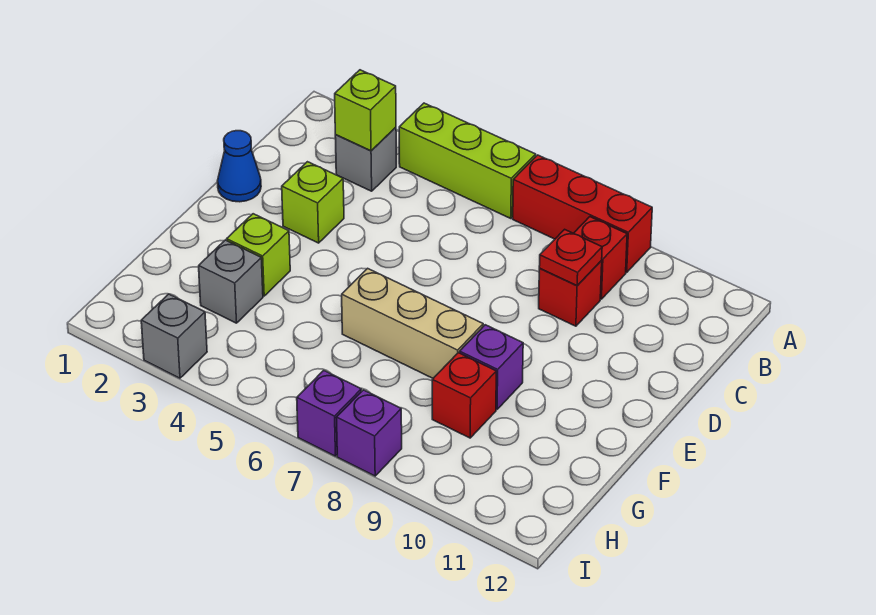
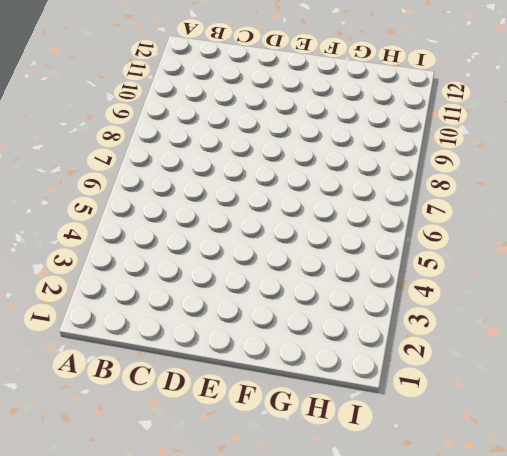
none -> lime 1x3 brick [399,103,536,218]
none -> red 1x3 brick [513,155,652,272]
none -> grey 1x1 brick [335,127,396,191]

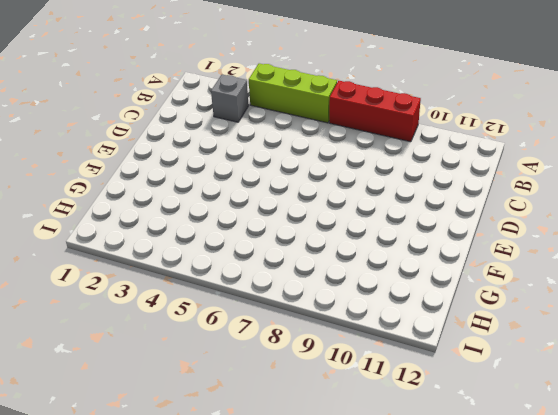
none -> red 1x1 brick [574,217,627,299]
none -> red 1x1 brick [539,261,602,326]
none -> blue 1x1 cone [218,131,261,202]

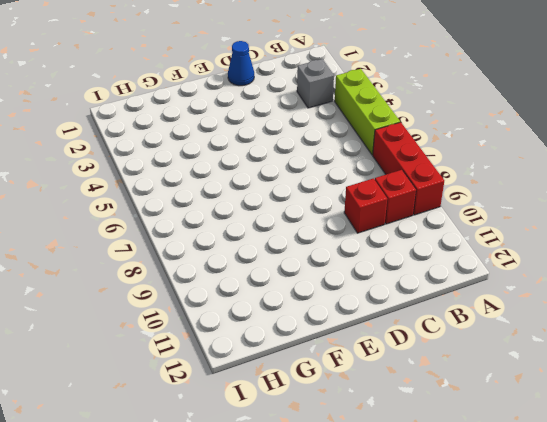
none -> lime 1x1 brick [282,162,344,243]
none -> lime 1x1 brick [227,214,290,296]
none -> tan 1x3 brick [342,268,483,378]

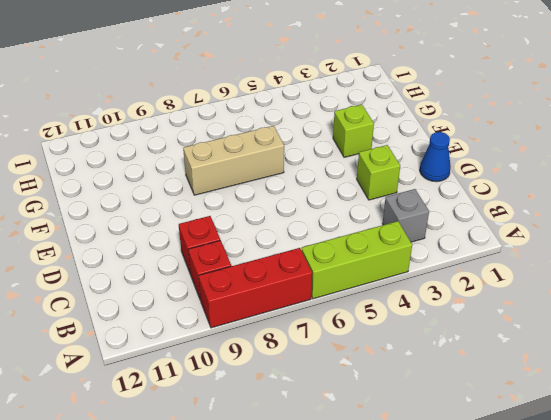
none -> purple 1x1 brick [460,325,523,409]
none -> grey 1x1 brick [199,240,263,323]
none -> red 1x1 brick [432,353,496,438]

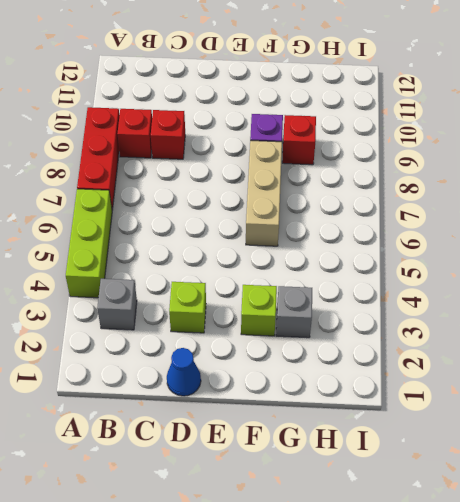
none -> grey 1x1 brick [141,294,207,378]
none -> purple 1x1 brick [297,370,361,456]
none -> purple 1x1 brick [336,390,402,476]

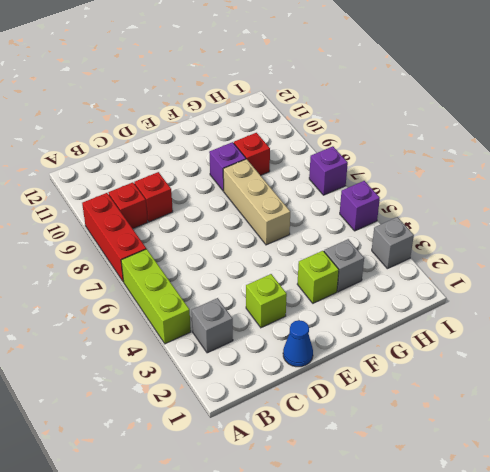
purple 1x1 brick [340,181,380,231] -> purple 1x1 brick moved to [336,390,402,476]
none -> lime 1x1 brick [335,70,396,151]
none -> red 1x1 plate [539,229,602,286]

